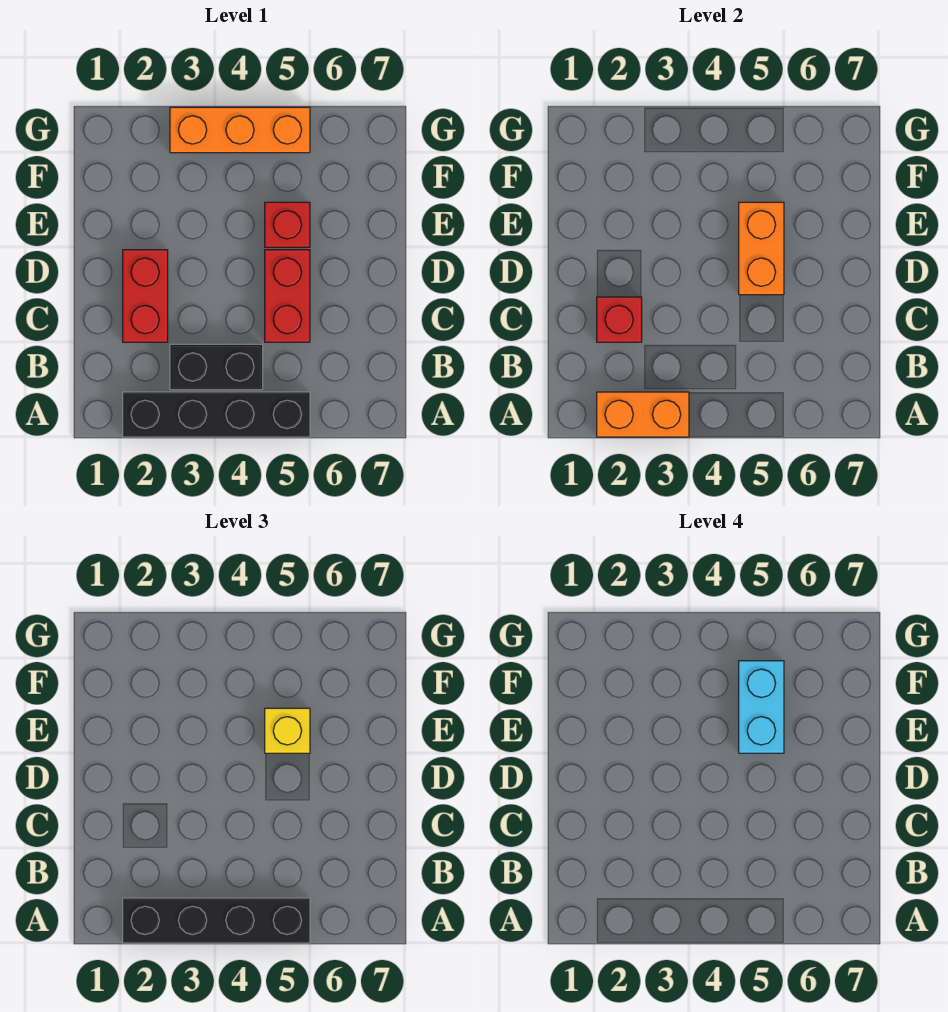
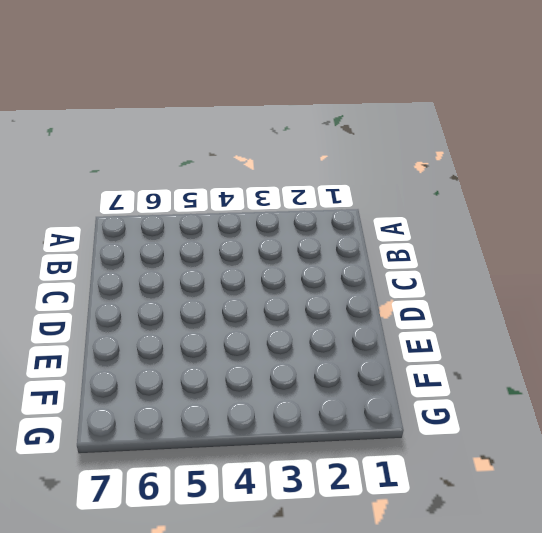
none -> black 1x4 brick [123,392,310,437]
none -> black 1x2 brick [170,344,263,390]
none -> red 1x2 brick [123,250,168,342]

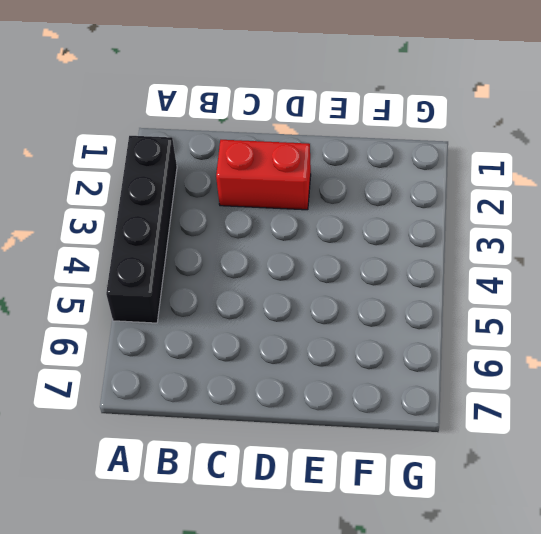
none -> black 1x2 brick [170,344,263,390]
none -> red 1x2 brick [265,250,310,342]
none -> red 1x1 brick [265,202,310,247]

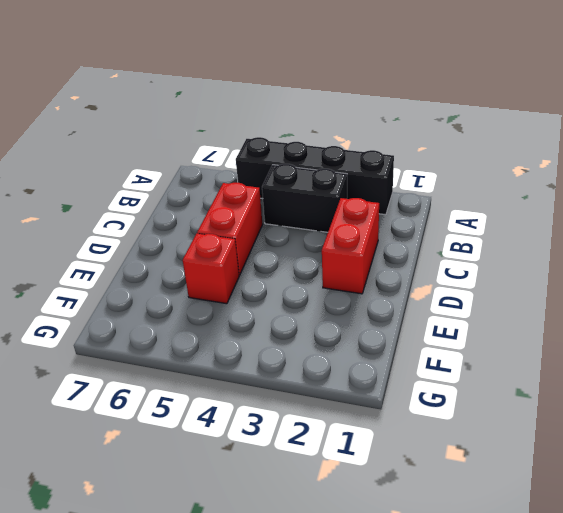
none -> orange 1x3 brick [170,107,310,153]
none -> orange 1x2 brick [597,392,689,437]
none -> red 1x1 brick [597,297,642,342]

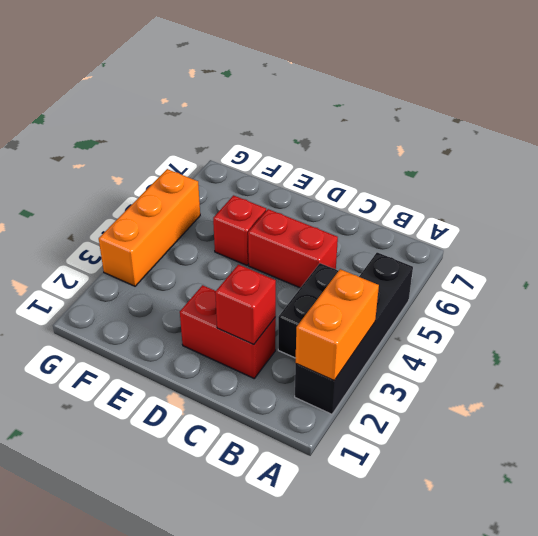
none -> orange 1x2 brick [739,202,784,295]
none -> black 1x4 brick [123,898,310,943]
none -> yellow 1x1 brick [265,708,310,753]

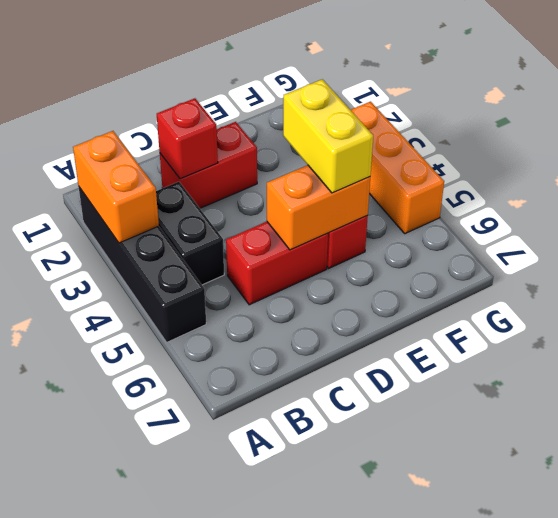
yellow 1x2 brick [283,79,373,193] -> yellow 1x1 brick [265,708,310,753]
none -> black 1x4 brick [123,898,310,943]
none -> cyan 1x2 brick [739,661,784,753]

